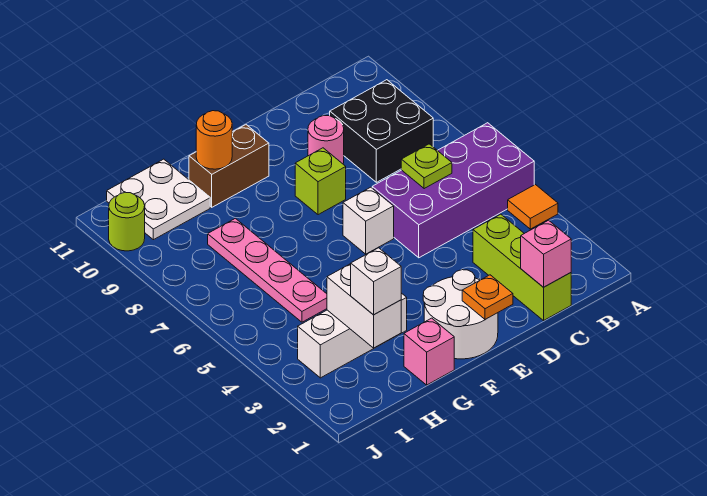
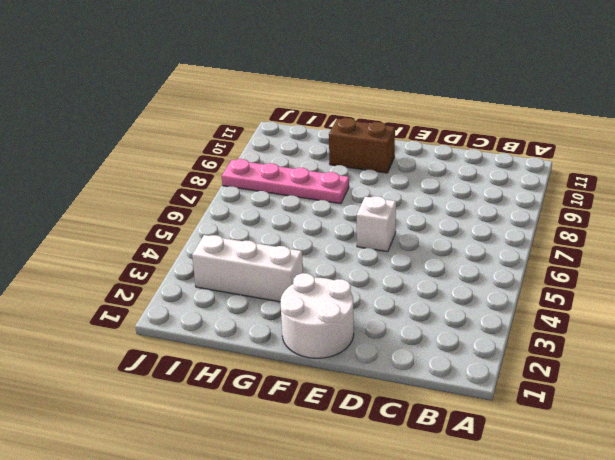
pink 1x4 plate [222,159,349,204] -> pink 1x4 plate turned to [208,218,327,322]
none -> orange 1x1 tile [508,185,558,229]
none -> purple 2x4 brick [372,123,534,258]
none -> black 2x2 brick [330,80,433,182]

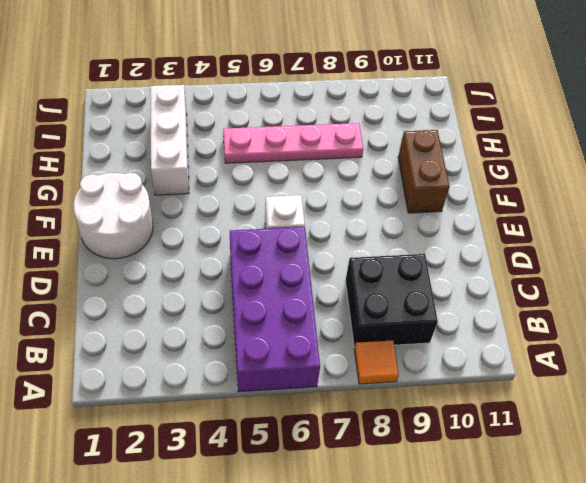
orange 1x1 tile [354,340,399,384] -> orange 1x1 tile moved to [508,185,558,229]
none -> lime 1x3 brick [473,214,571,321]
none -> pink 1x1 round brick [308,115,344,164]
none -> lime 1x1 brick [295,148,346,215]

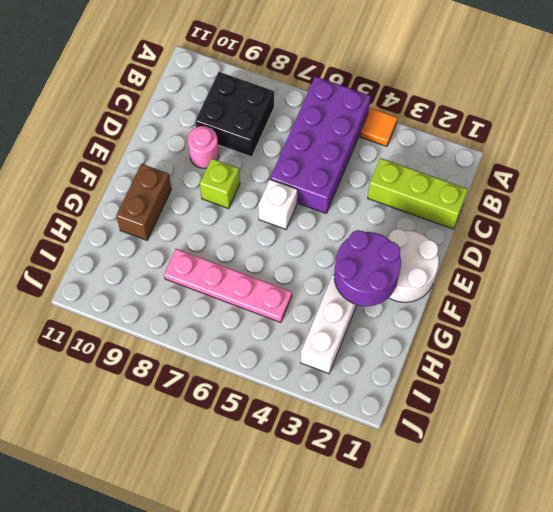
purple 2x2 round brick [334,230,401,306] -> none
none -> pink 1x1 brick [404,318,454,385]
none -> white 2x2 plate [107,159,210,240]
none -> lime 1x1 round brick [109,192,145,251]

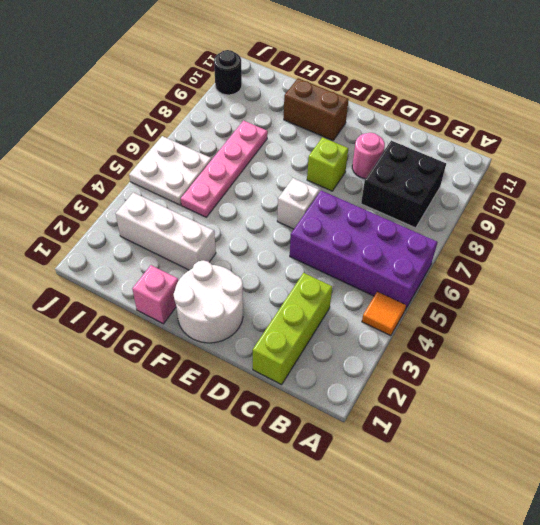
white 2x2 plate [129,136,212,205] -> white 2x2 plate moved to [107,159,210,240]
black 1x1 round brick [214,50,242,95] -> lime 1x1 round brick [109,192,145,251]
none -> pink 1x1 brick [521,220,571,287]
none -> lime 1x1 plate [401,144,452,189]
none -> orange 1x1 plate [462,275,513,320]

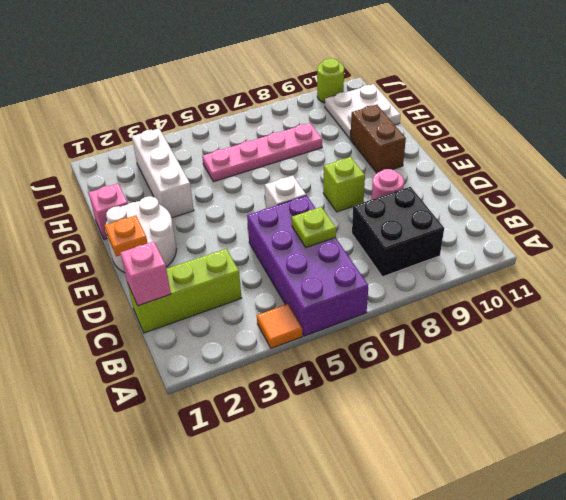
none -> orange 1x1 round brick [196,111,232,169]
none -> white 1x2 brick [327,264,401,348]
none -> white 1x1 brick [351,248,401,315]

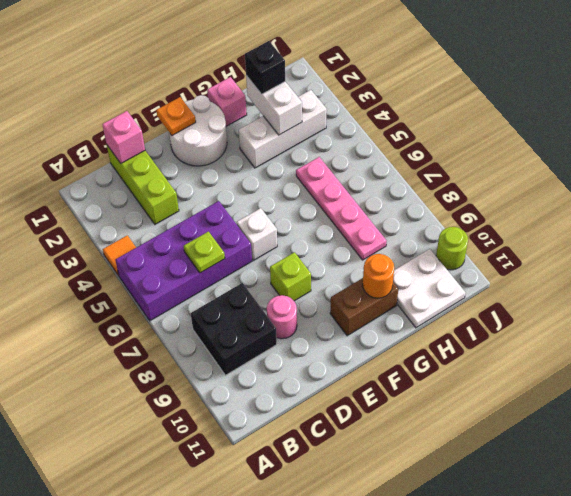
black 1x1 brick [245,41,285,94] -> white 1x1 brick [351,248,401,315]

